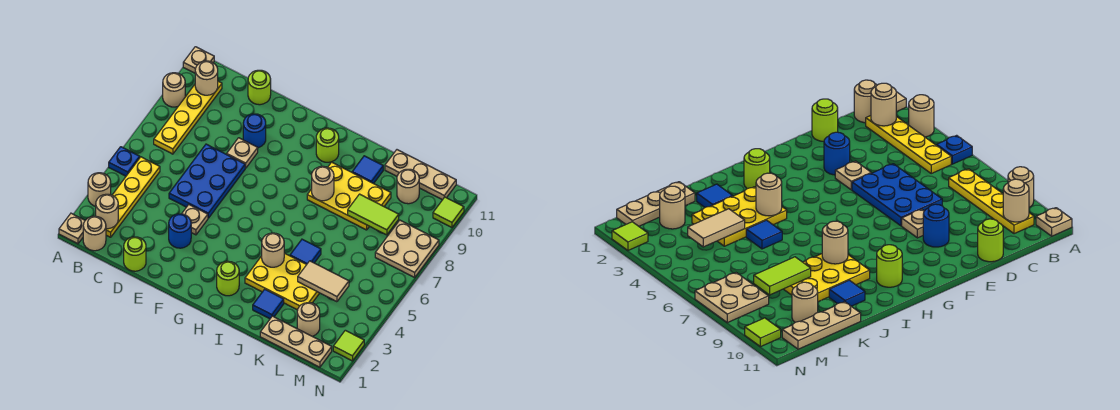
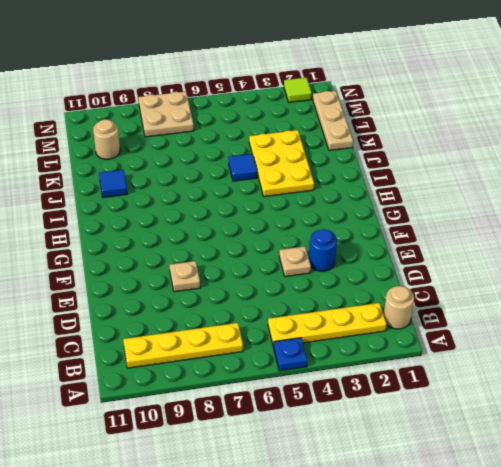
none -> tan 1x1 plate [59,213,85,244]
none -> tan 1x1 round brick [88,173,111,206]
none -> tan 1x1 round brick [163,73,185,107]
none -> tan 1x1 plate [183,47,214,73]

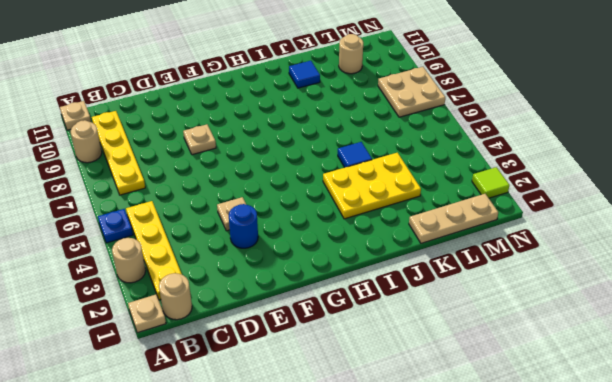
none -> lime 1x1 round brick [124,237,146,271]
none -> blue 2x3 plate [169,144,245,218]
none -> lime 1x1 round brick [248,70,271,105]
none -> blue 1x1 round brick [243,114,266,148]

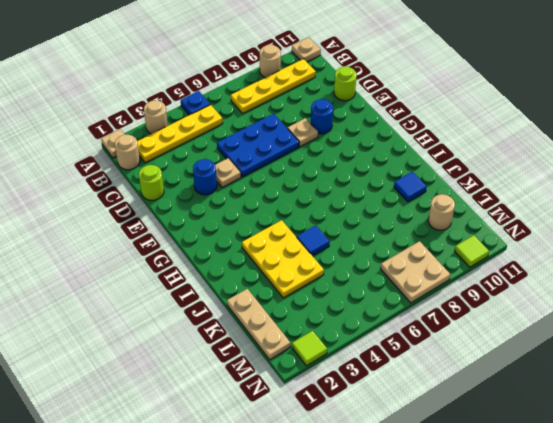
none -> lime 1x1 round brick [217,261,239,296]
none -> lime 1x1 round brick [316,128,339,162]
none -> yellow 2x3 plate [307,162,391,230]
none -> blue 1x1 tile [253,289,284,319]

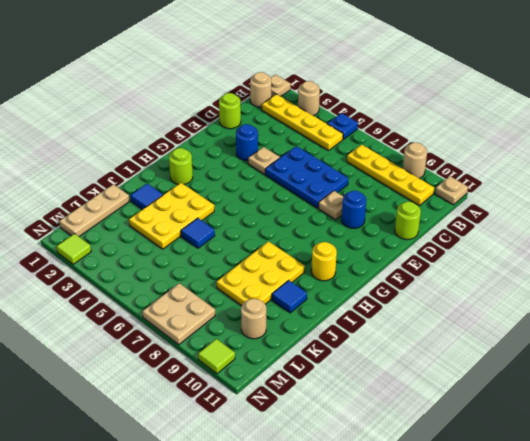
yellow 1x1 round brick [311,242,337,281] -> lime 1x1 round brick [316,128,339,162]
none -> tan 1x3 plate [385,150,456,200]
none -> tan 1x1 round brick [297,303,320,336]
none -> tan 1x1 round brick [96,194,118,229]
none -> tan 1x1 round brick [195,61,218,95]

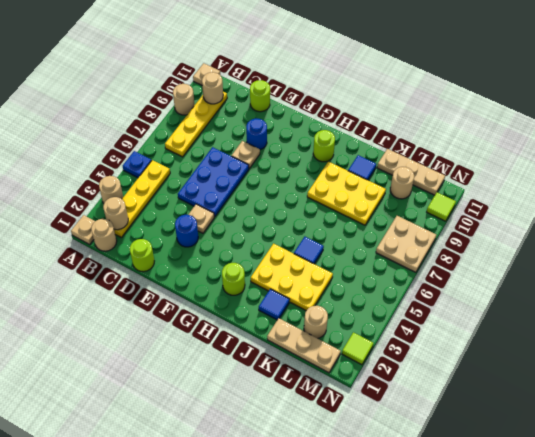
none -> tan 1x1 round brick [262,233,284,267]
none -> tan 1x1 round brick [312,166,334,201]
none -> tan 1x2 tile [298,261,349,302]
none -> lime 1x2 tile [348,194,399,235]

